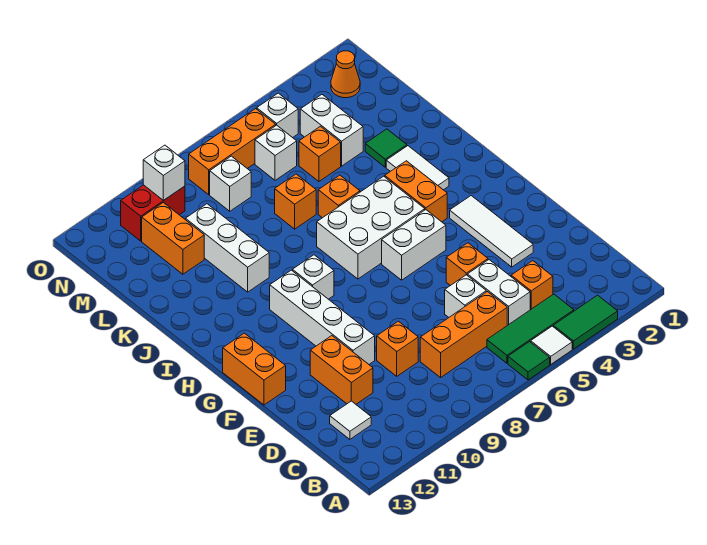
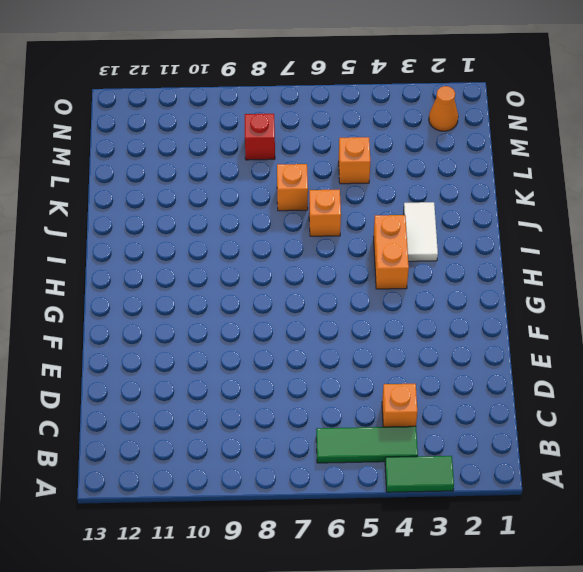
red 1x1 brick [245,114,275,160] -> white 1x1 brick [210,156,251,211]
none -> white 1x1 tile [531,326,572,364]
none -> green 1x1 tile [508,342,550,380]
none -> white 1x2 brick [467,260,530,325]
none -> orange 1x3 brick [420,292,507,378]

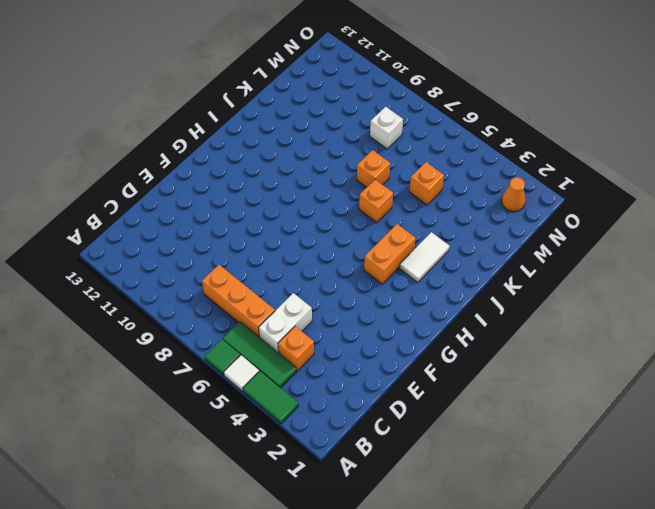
none -> white 1x1 tile [330,401,371,439]
none -> white 1x1 brick [445,275,486,317]
none -> orange 1x1 brick [377,321,418,376]
none -> orange 1x2 brick [310,336,373,404]

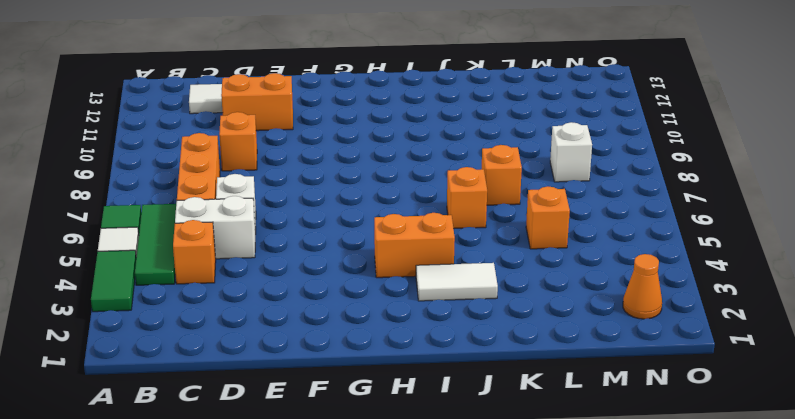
none -> white 1x3 tile [450,196,533,267]
none -> orange 1x1 brick [446,243,488,286]
none -> white 1x4 brick [270,270,375,364]
none -> orange 1x2 brick [223,333,286,405]

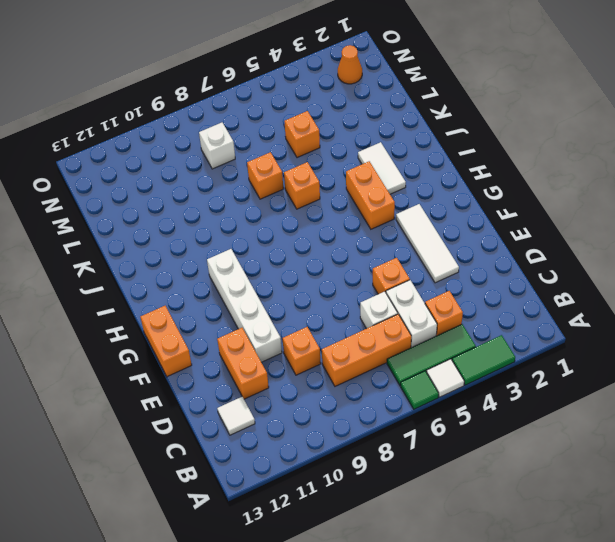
none -> white 1x2 brick [382,210,446,280]
none -> white 2x3 brick [317,176,425,279]
none -> white 1x1 brick [292,255,334,299]
none -> white 1x3 brick [185,204,269,292]

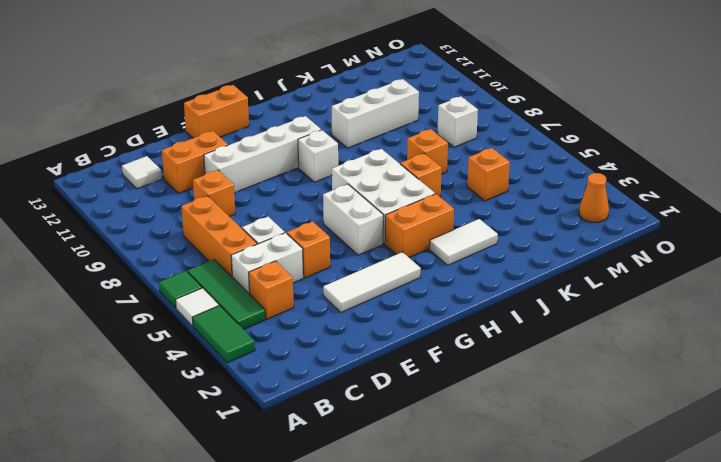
none -> green 1x1 tile [365,129,407,167]
none -> white 1x2 brick [300,95,363,166]
none -> orange 1x2 brick [142,203,204,274]
none -> white 1x1 brick [255,125,297,180]

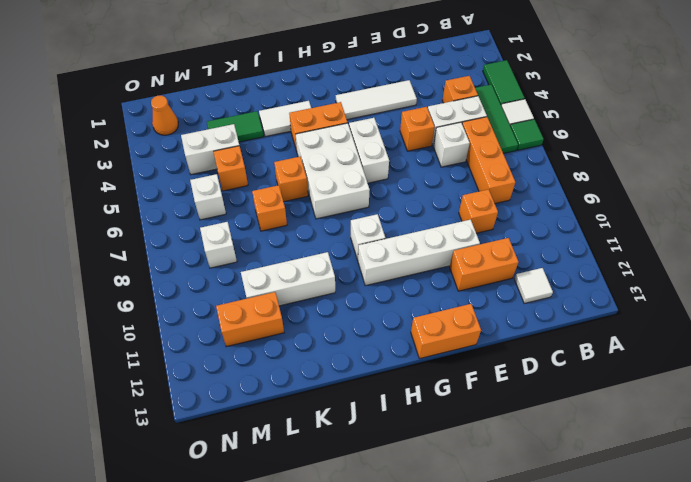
green 1x2 tile [207,111,264,142] -> green 1x1 tile [365,129,407,167]
none -> white 1x1 brick [257,93,298,138]
none -> orange 1x3 brick [189,109,276,195]
none -> red 1x2 brick [121,185,185,241]
none -> white 1x1 brick [143,145,185,201]

